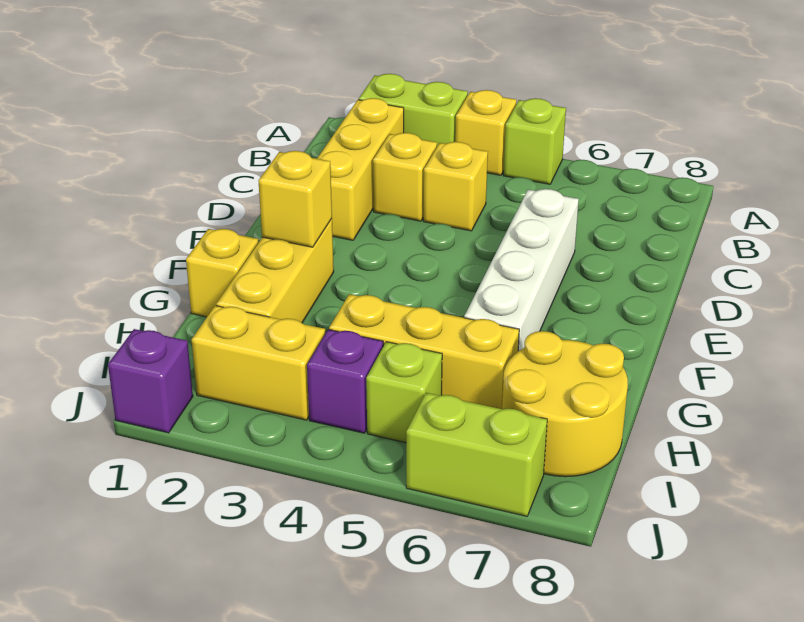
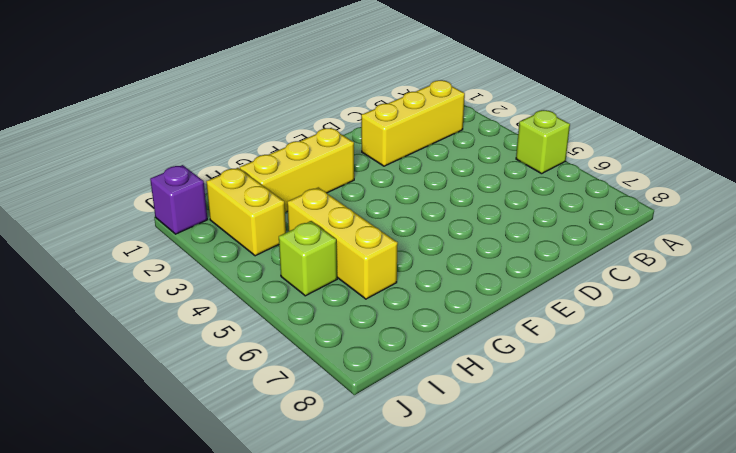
none -> lime 1x2 brick [359,74,468,146]
none -> yellow 1x1 brick [455,90,517,175]
none -> yellow 1x1 brick [373,133,437,221]

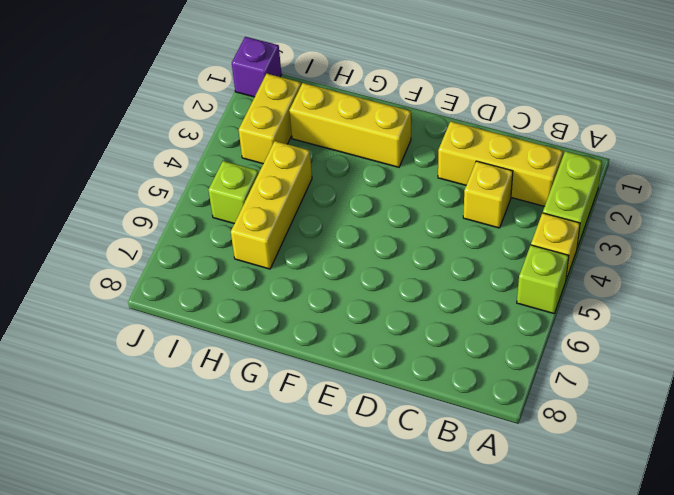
none -> yellow 1x1 brick [423,142,488,231]
none -> white 1x4 brick [464,189,579,351]
none -> yellow 1x1 brick [186,229,259,317]

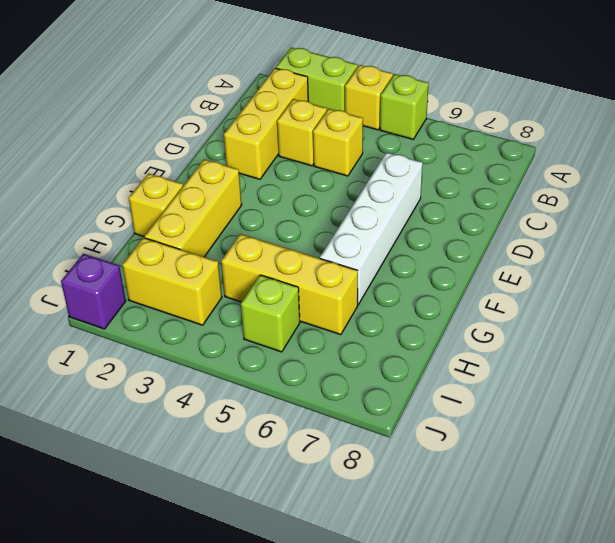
none -> yellow 2x2 round brick [502,331,628,477]
none -> purple 1x1 brick [307,329,383,433]
none -> lime 1x2 brick [406,393,547,516]

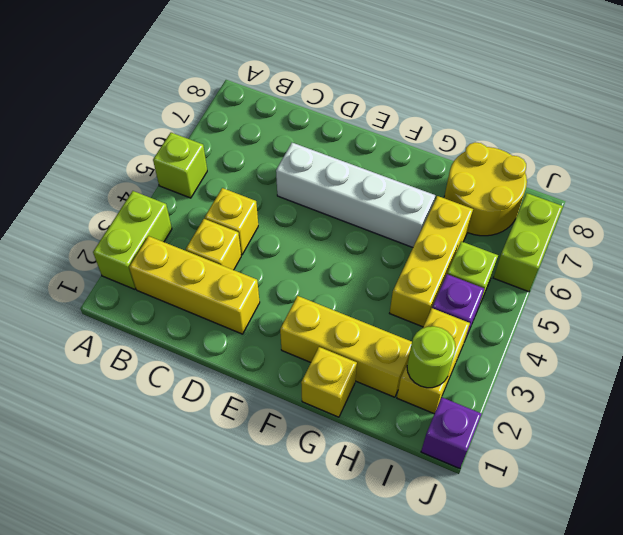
lime 1x1 round brick [407,326,456,388] -> none
none -> yellow 1x1 brick [455,90,517,175]
none -> yellow 1x1 brick [258,151,332,247]

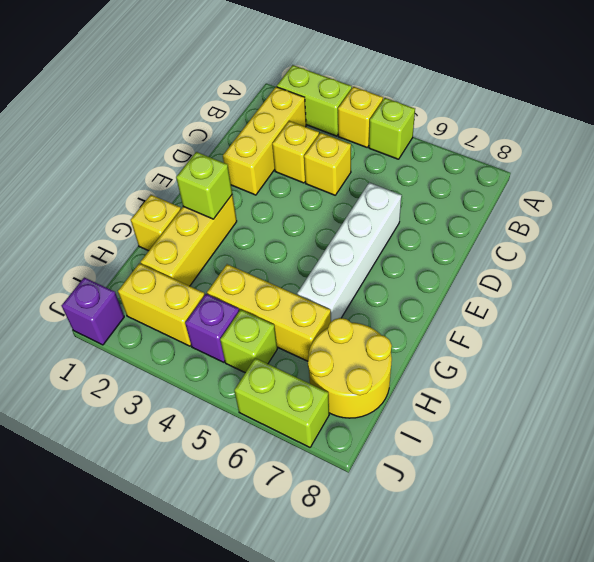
lime 1x1 brick [176,152,232,219] -> yellow 1x1 brick [258,151,332,247]

